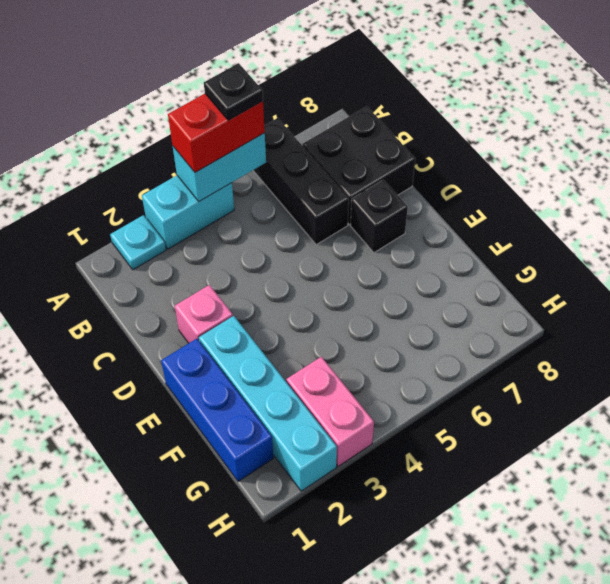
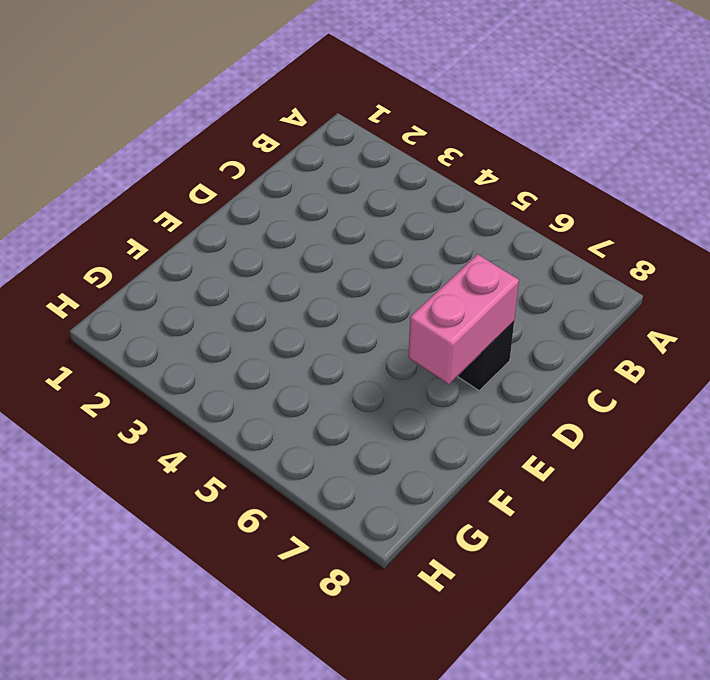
pink 1x2 brick [409,254,519,384] -> pink 1x2 brick moved to [286,357,374,466]
none -> cyan 1x1 plate [110,215,166,270]
none -> cyan 1x2 brick [142,176,234,249]
none -> black 1x3 brick [253,118,349,245]

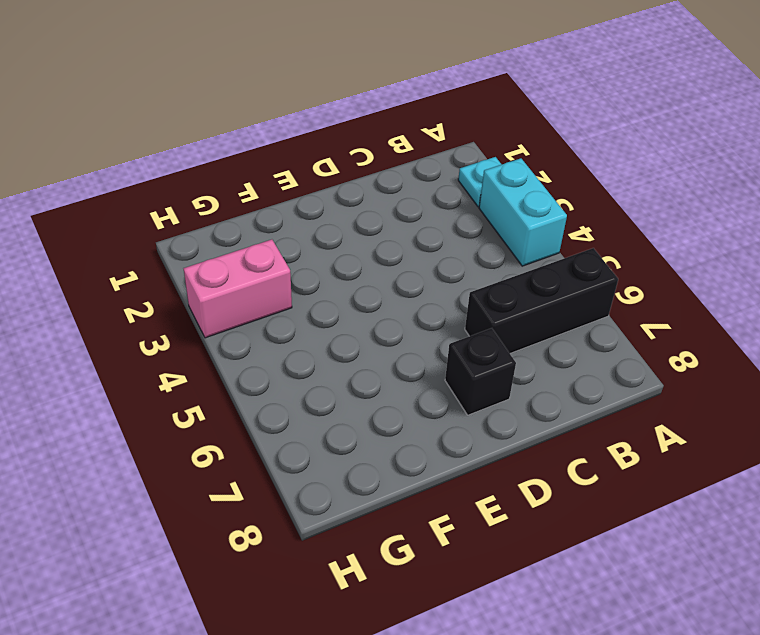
none -> black 2x2 brick [303,106,415,224]
none -> pink 1x1 brick [175,285,233,343]
none -> blue 1x3 brick [161,339,273,481]

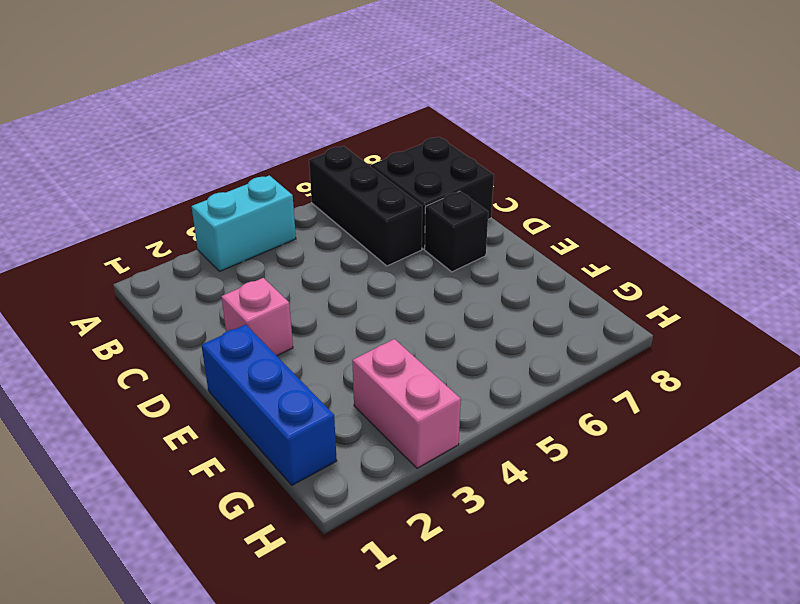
none -> cyan 1x1 plate [110,215,166,270]
none -> cyan 1x4 brick [199,316,337,491]
none -> cyan 1x2 brick [173,133,266,201]

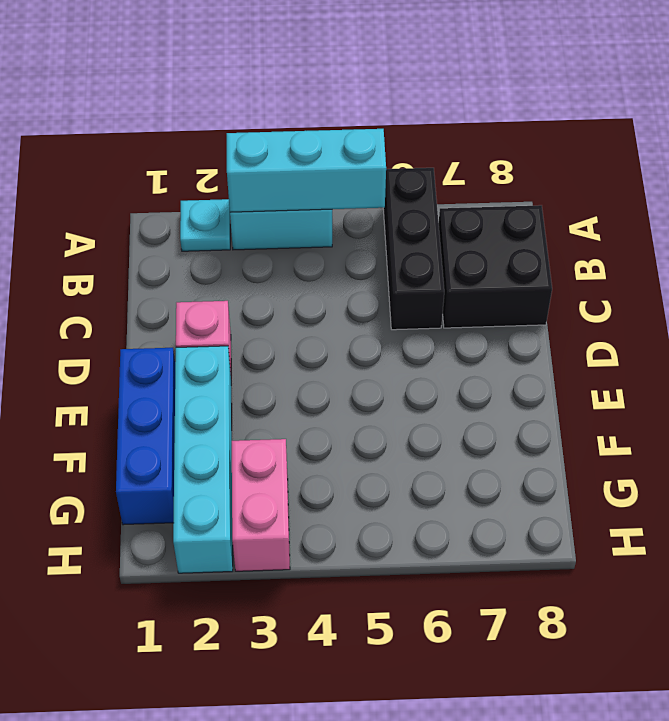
cyan 1x3 brick [227,129,386,212] -> cyan 1x2 brick [173,133,266,201]
none -> black 1x1 brick [350,180,408,253]
none -> red 1x2 brick [168,94,265,172]
none -> black 1x1 plate [204,63,263,120]

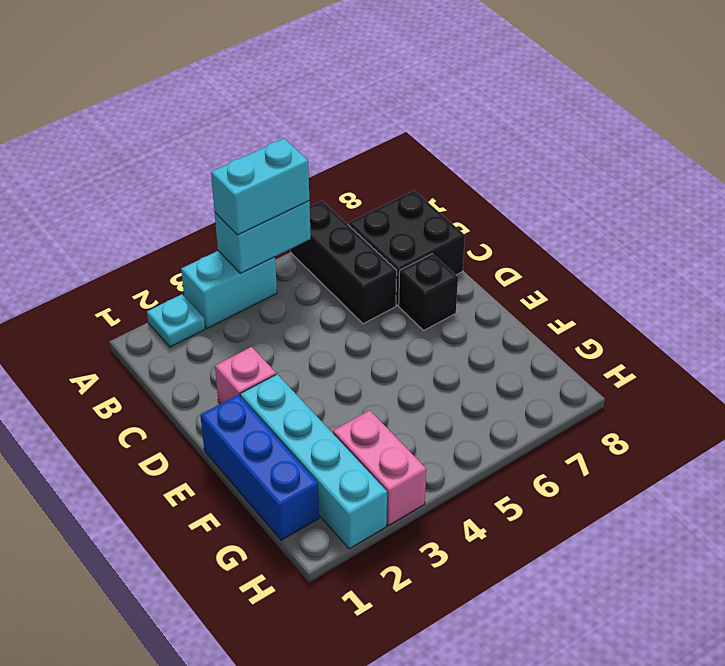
cyan 1x2 brick [211,139,309,235] -> red 1x2 brick [168,94,265,172]
none -> black 1x1 plate [204,63,263,120]

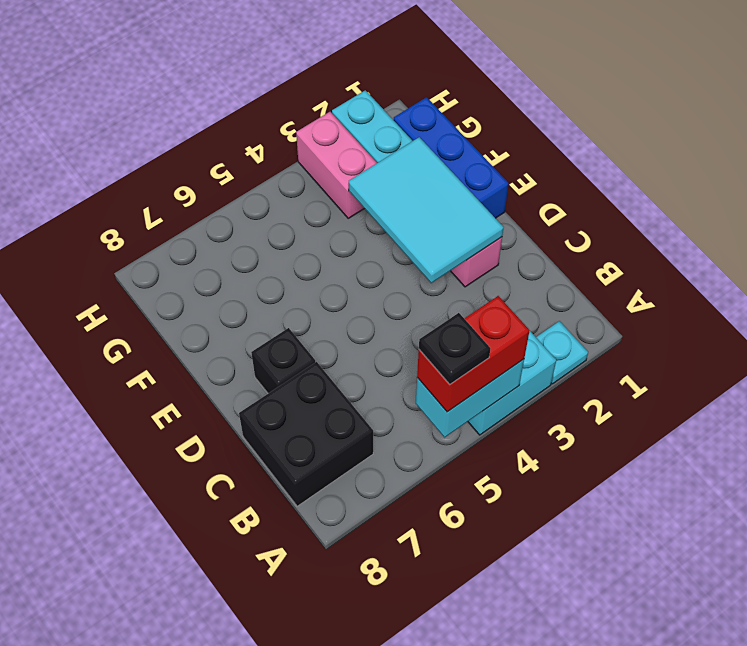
cyan 2x3 tile [349,137,504,283] -> none
none -> black 1x3 brick [253,118,349,245]

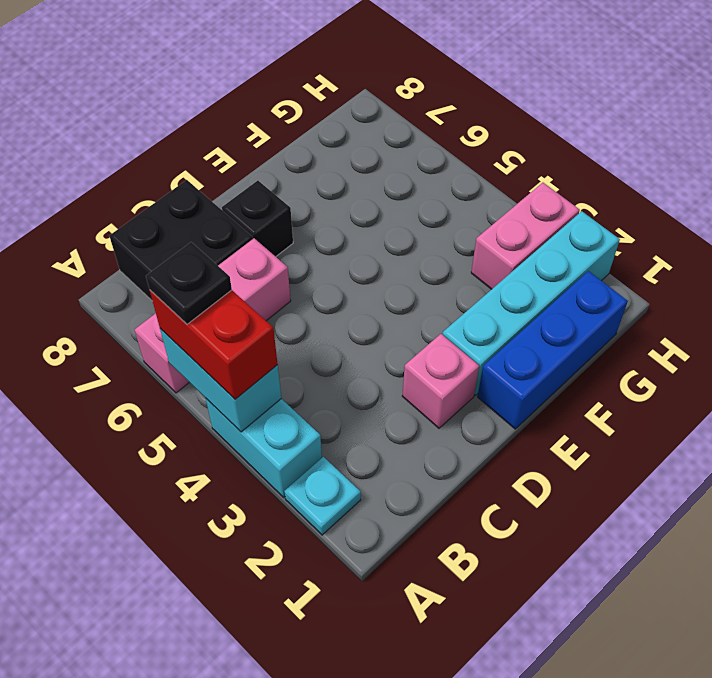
pink 1x3 brick [134,238,291,393] -> black 1x3 brick [253,118,349,245]

